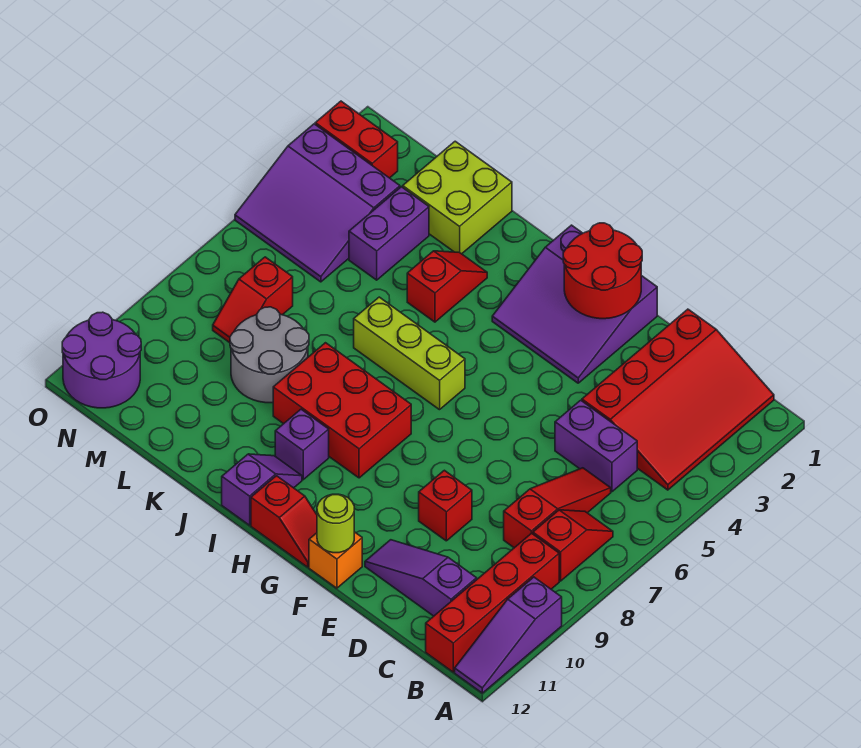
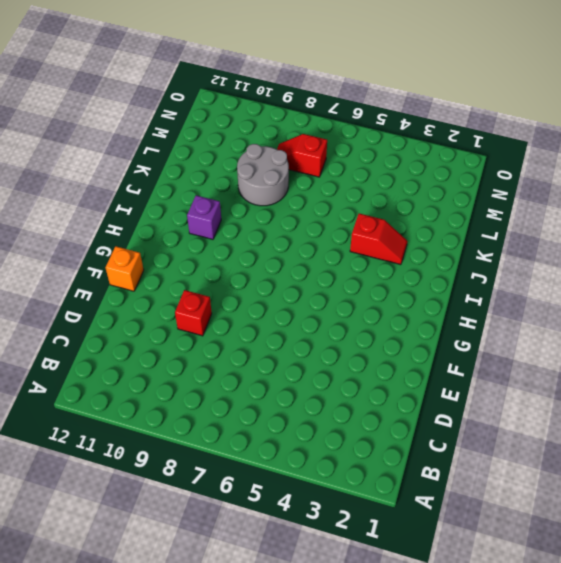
none -> purple 1x3 slope [455,577,562,693]
none -> red 3x4 slope [582,309,774,490]
none -> red 1x2 slope [533,510,613,581]

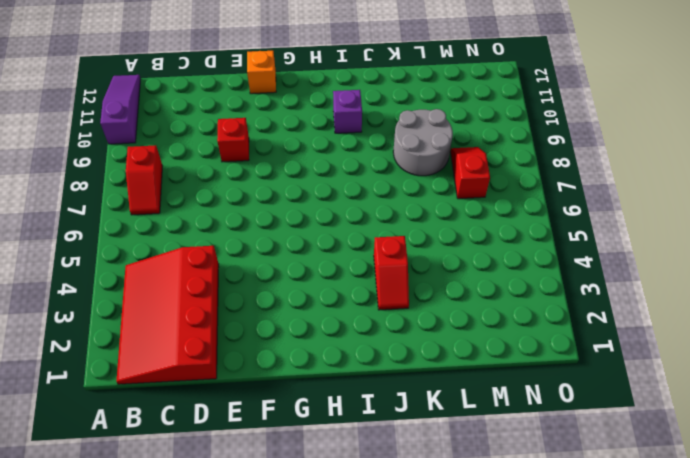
none -> red 1x4 brick [426,533,559,672]
none -> purple 1x2 brick [555,400,637,492]
none -> red 1x3 slope [504,468,611,548]

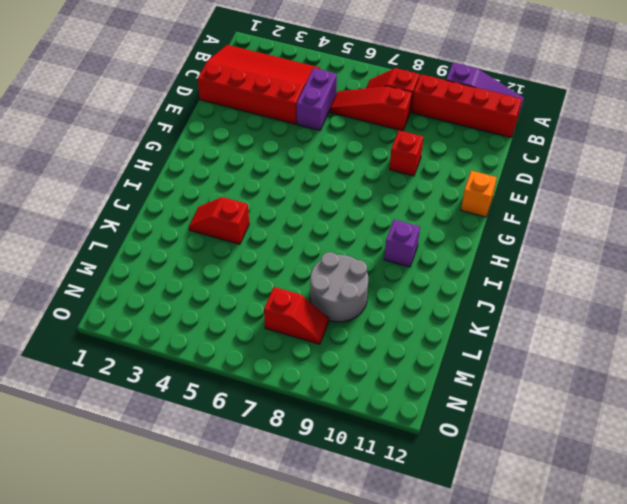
none -> purple 1x3 slope [365,540,477,616]
none -> purple 3x3 slope [492,225,657,383]
none -> red 1x2 slope [251,476,317,567]

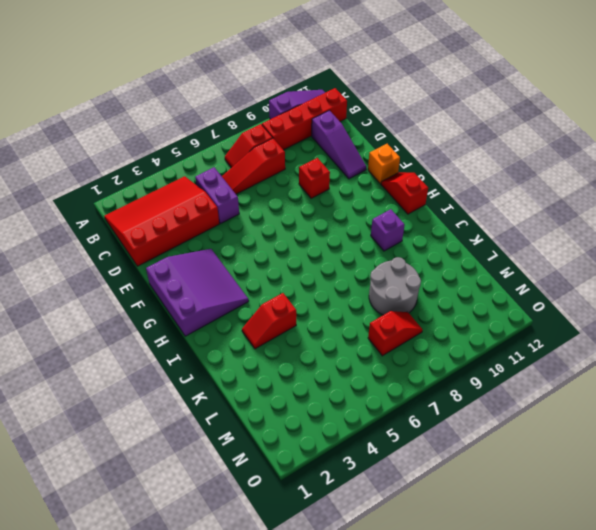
none -> lime 1x3 brick [354,297,465,410]
none -> red 2x3 brick [273,343,411,478]
none -> purple 1x2 slope [222,454,302,525]

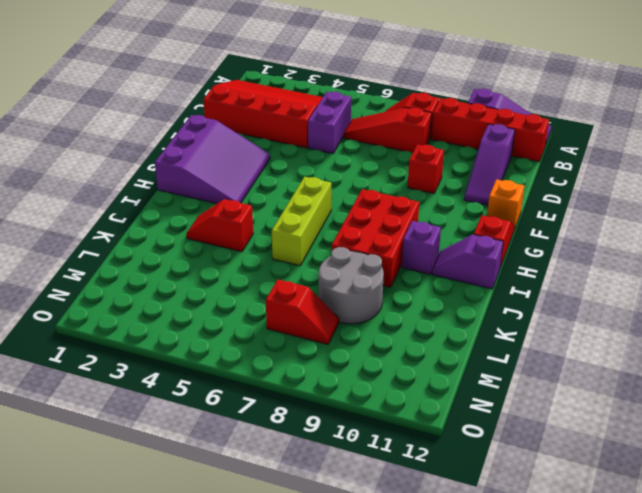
none -> lime 2x2 brick [403,141,512,254]
none -> purple 1x2 brick [349,187,429,280]
none -> purple 3x3 slope [235,124,400,282]

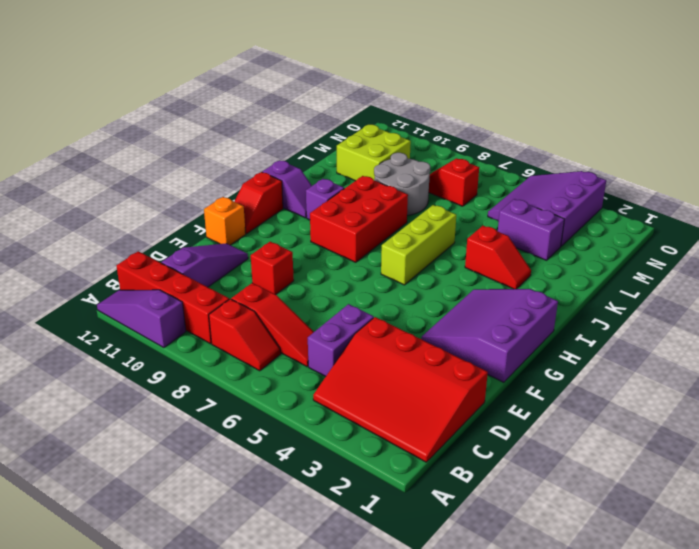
lime 2x2 brick [337,125,411,181] -> lime 2x2 brick moved to [403,141,512,254]
none -> red 1x2 brick [315,101,398,178]
none -> purple 2x2 round brick [62,312,141,408]
none -> red 2x2 round brick [563,223,642,319]

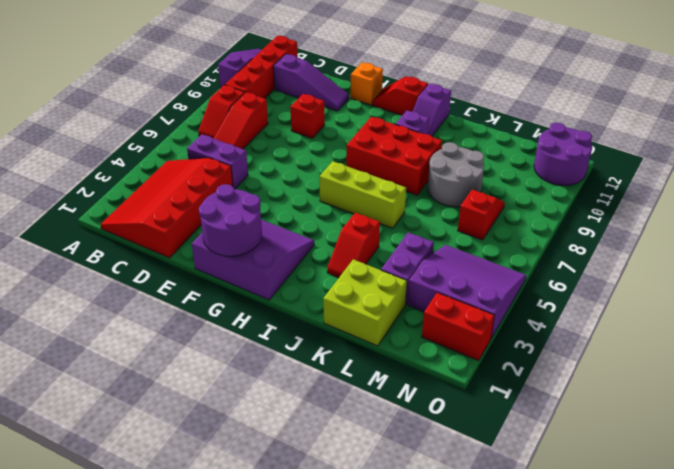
purple 2x2 round brick [199,184,262,256] -> red 2x2 round brick [563,223,642,319]
none -> lime 1x1 round brick [317,494,354,553]

